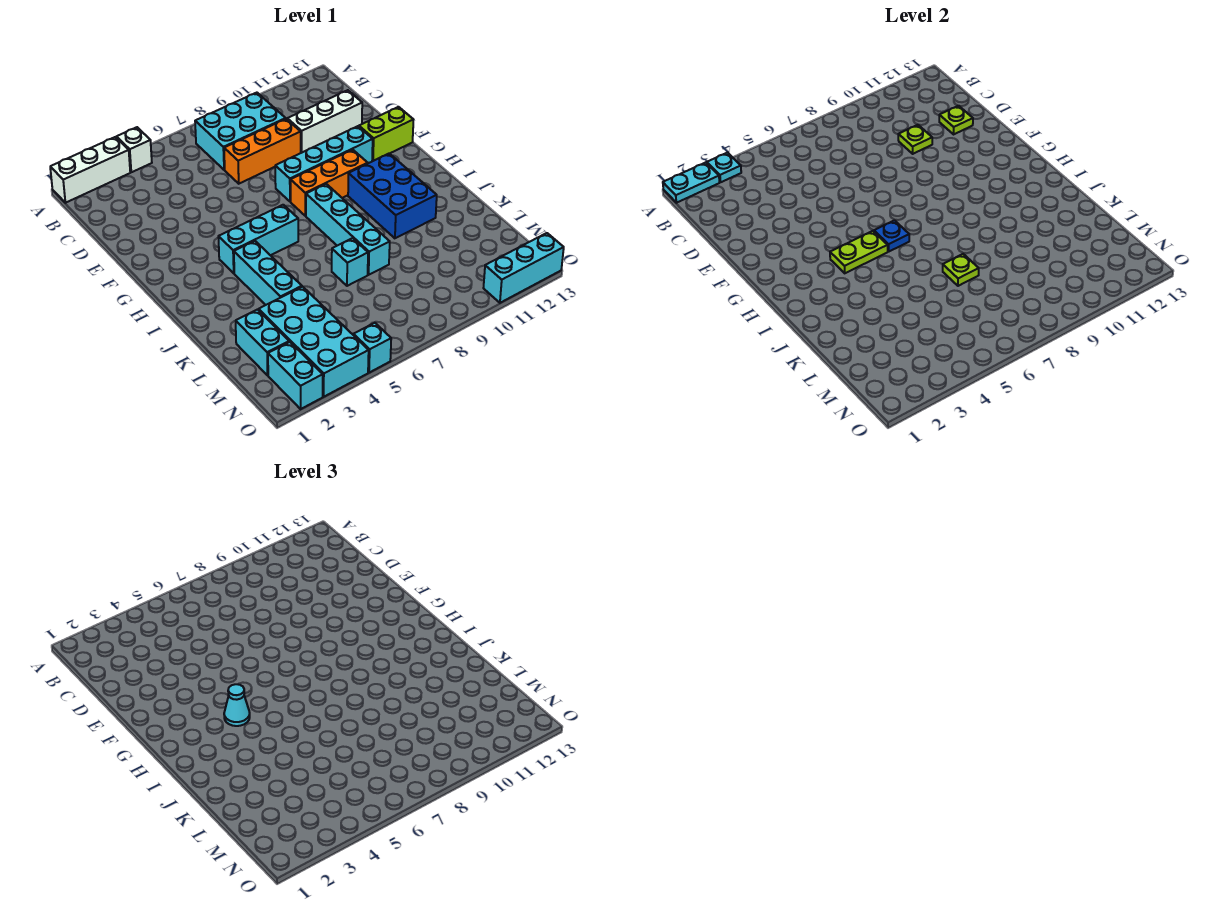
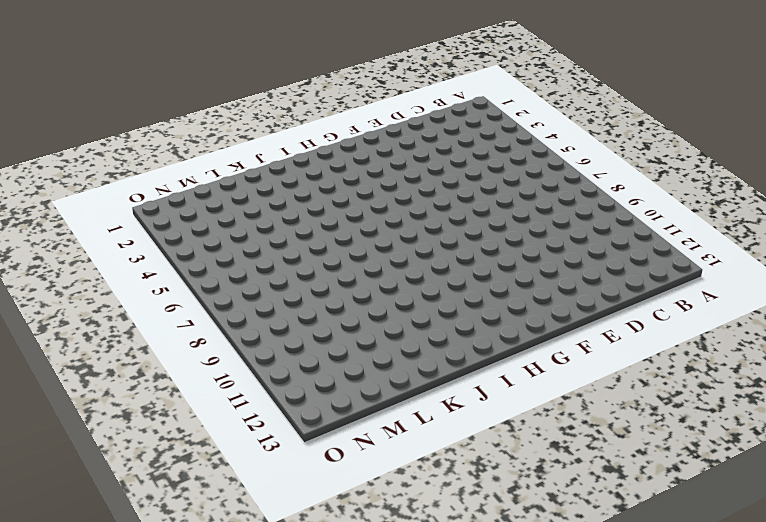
none -> white 1x3 brick [50,137,130,203]
none -> white 1x1 brick [117,127,152,172]
none -> cyan 2x3 brick [195,93,286,170]

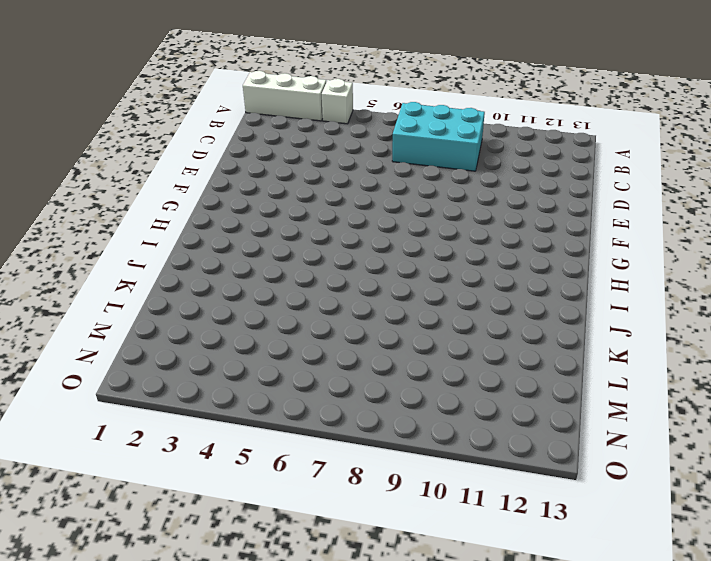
none -> orange 1x3 brick [224,119,301,184]
none -> white 1x3 brick [287,90,362,153]
none -> cyan 1x4 brick [275,126,373,202]

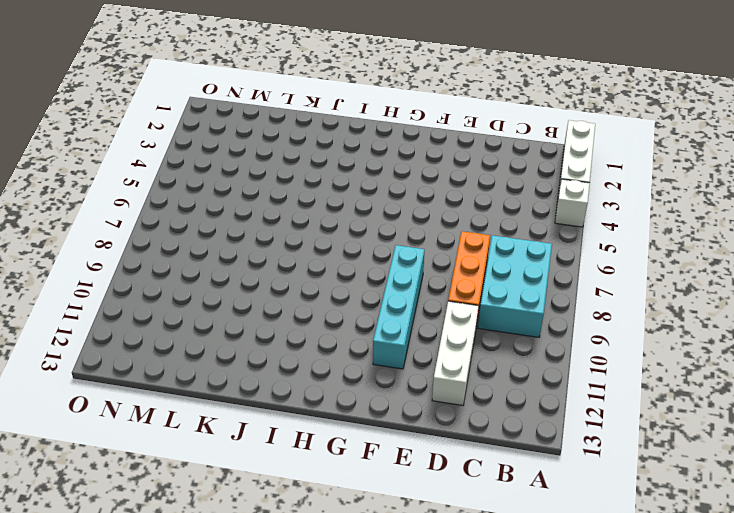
none -> lime 1x2 brick [359,107,413,161]
none -> orange 1x3 brick [291,150,368,216]
none -> cyan 1x3 brick [218,205,298,273]

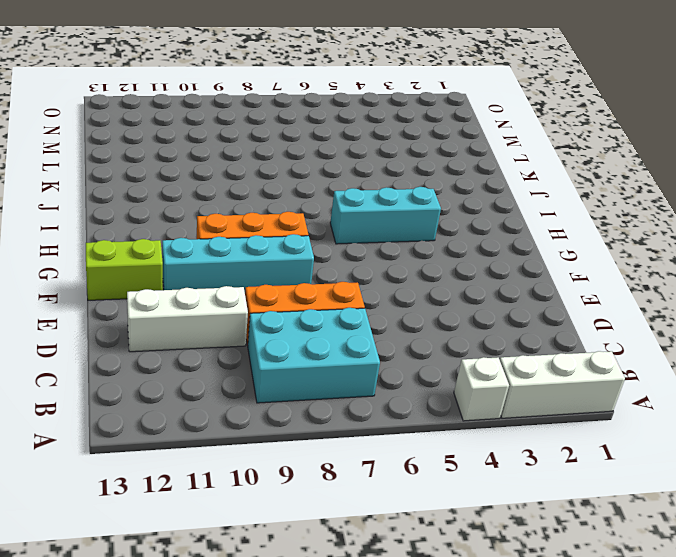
none -> cyan 1x4 brick [306,184,390,275]
none -> blue 2x3 brick [348,154,437,238]
none -> cyan 1x3 brick [234,241,302,305]

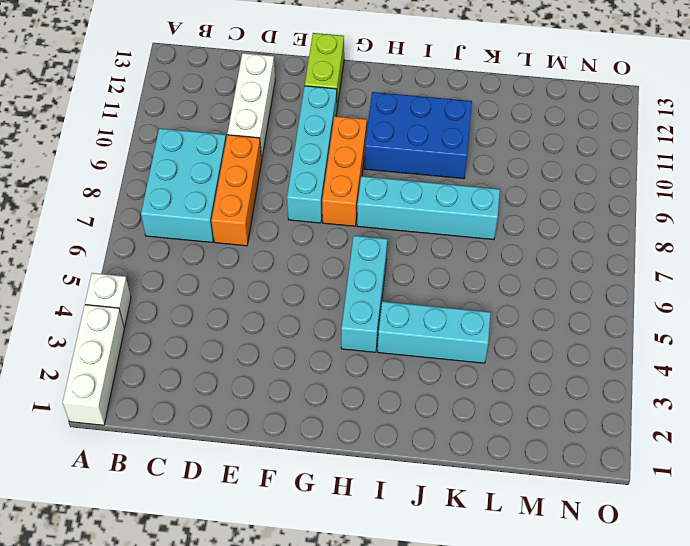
none -> cyan 1x1 brick [332,238,368,286]
none -> cyan 1x2 brick [236,309,289,375]
none -> cyan 2x4 brick [259,287,369,397]

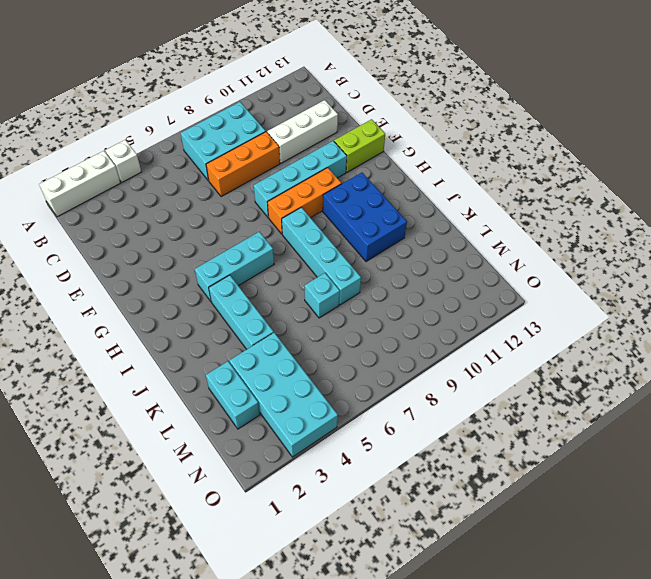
none -> cyan 1x2 brick [268,342,323,409]
none -> cyan 1x1 brick [353,323,391,373]
none -> cyan 1x3 brick [484,233,564,303]

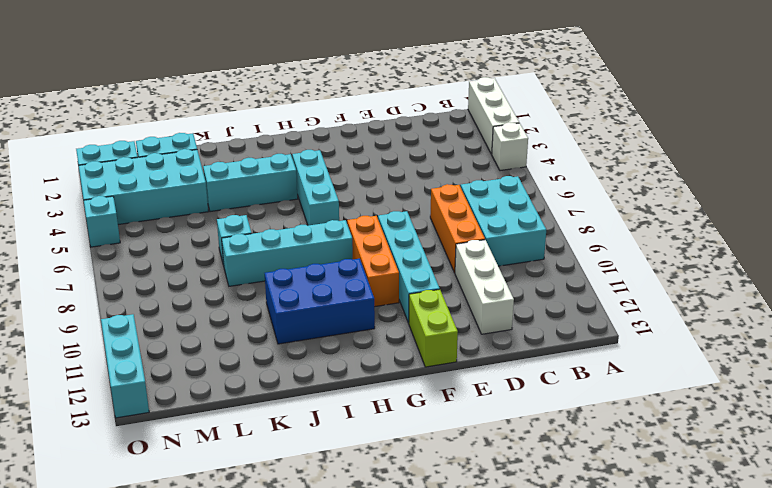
none -> cyan 1x2 plate [663,163,720,203]
none -> cyan 1x1 plate [707,153,741,182]
none -> lime 1x1 plate [898,125,932,154]

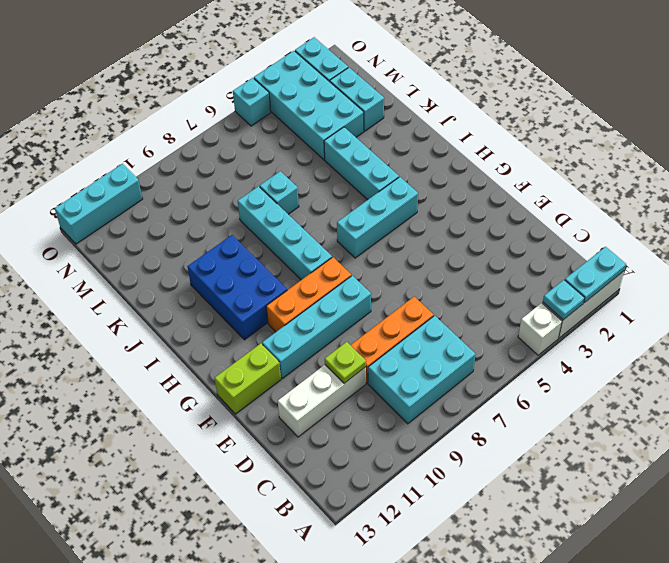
none -> lime 1x1 plate [939,106,973,134]
none -> lime 1x2 plate [830,231,888,273]
none -> blue 1x1 plate [874,220,909,251]

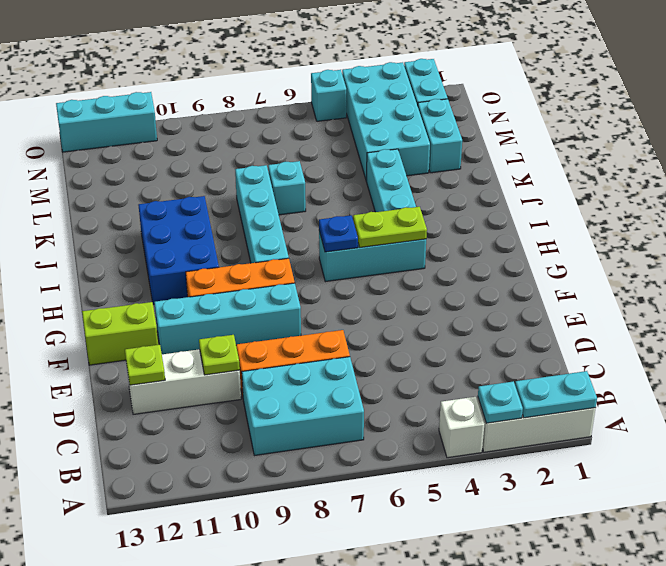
none -> lime 1x1 plate [943,254,979,286]
none -> cyan 1x1 cone [224,684,250,726]

